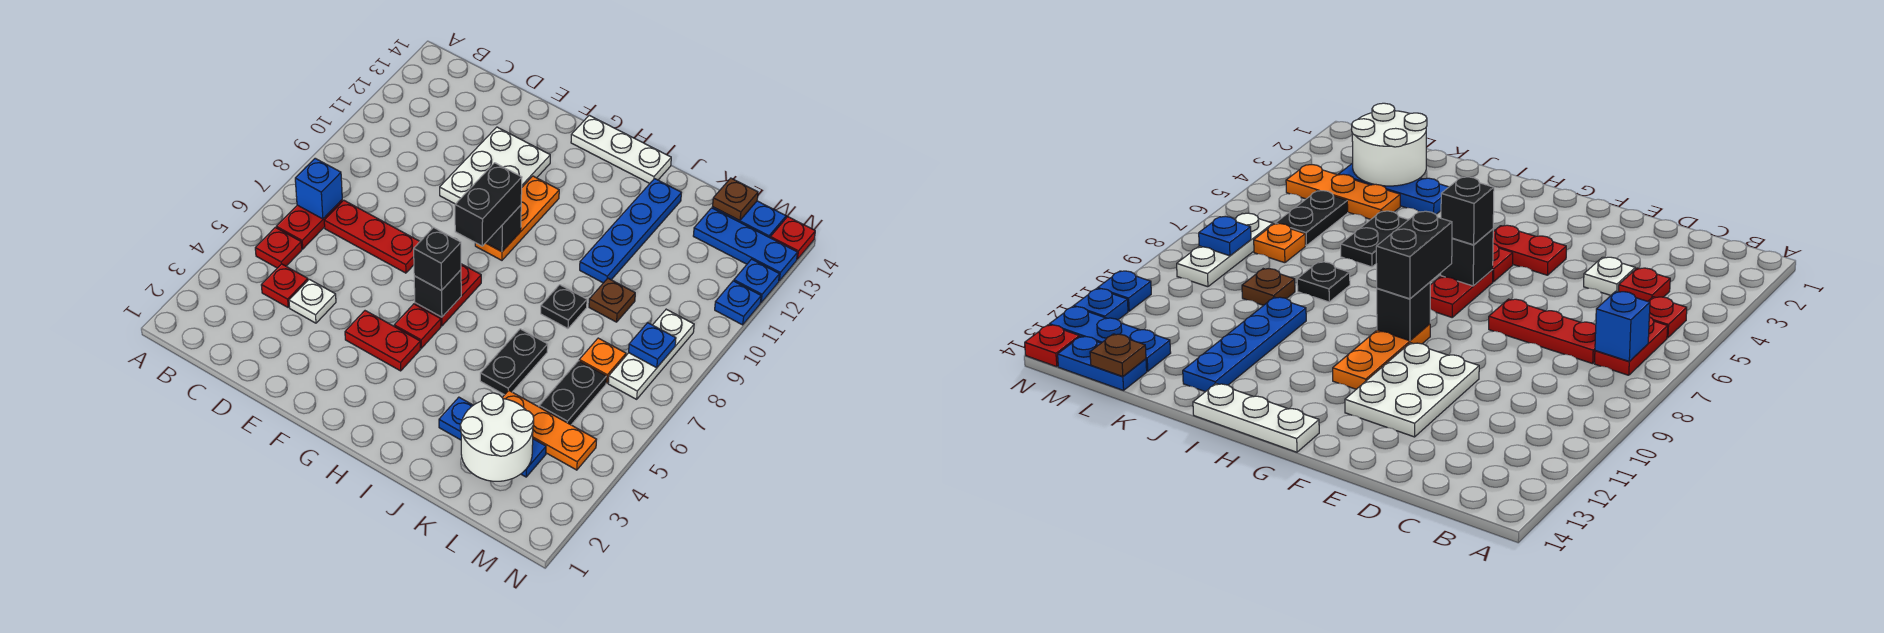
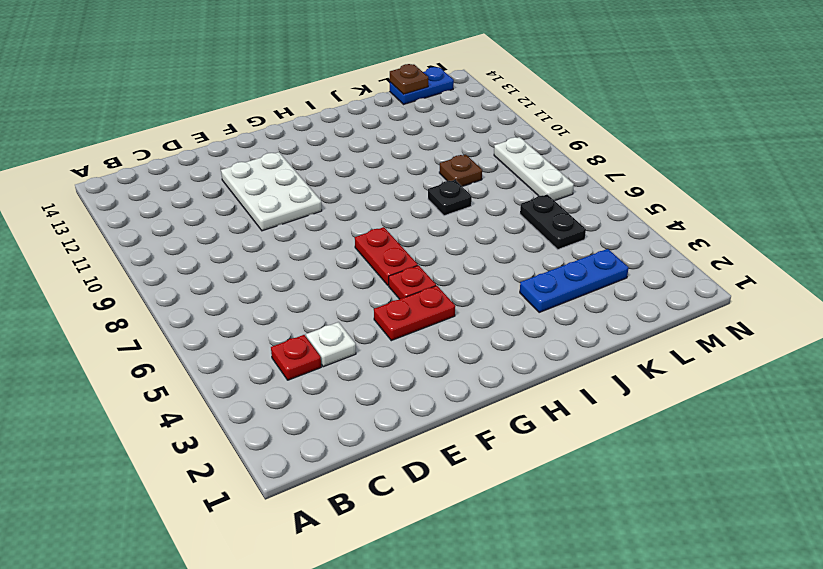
none -> red 1x1 plate [255,227,302,268]
none -> red 1x2 plate [276,200,342,249]
none -> red 1x3 plate [324,200,420,273]
none -> orange 1x3 plate [475,176,559,260]

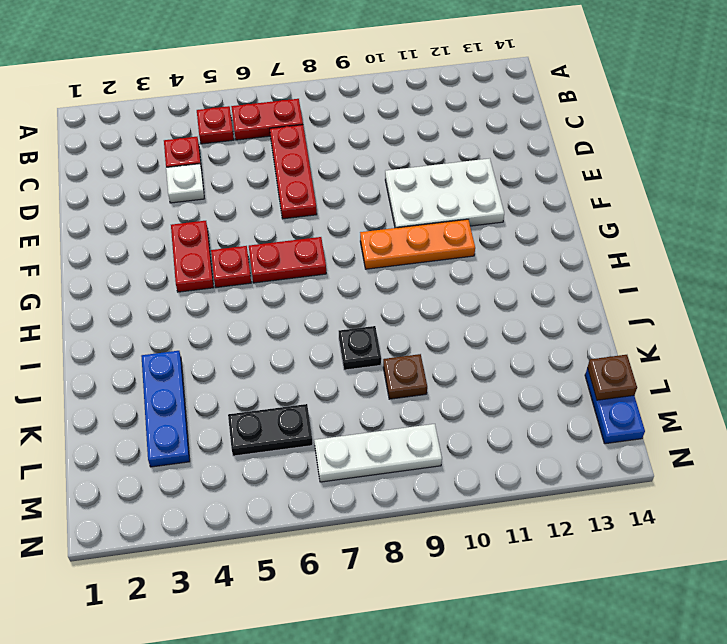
none -> white 1x3 plate [571,115,671,183]
none -> black 1x2 plate [480,329,548,395]
none -> blue 1x4 plate [580,179,681,283]
none -> orange 1x3 plate [502,390,597,470]

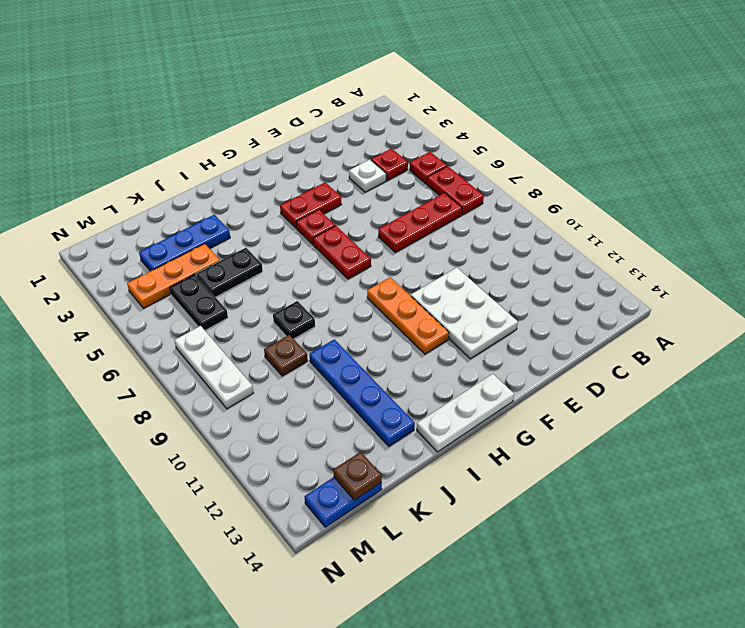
black 1x2 plate [196,248,263,297] -> black 1x2 plate turned to [480,329,548,395]
none -> orange 1x1 plate [579,338,626,383]
none -> blue 1x3 plate [693,208,798,281]
none -> blue 1x1 plate [715,281,761,325]
none -> blue 1x1 plate [734,259,779,303]

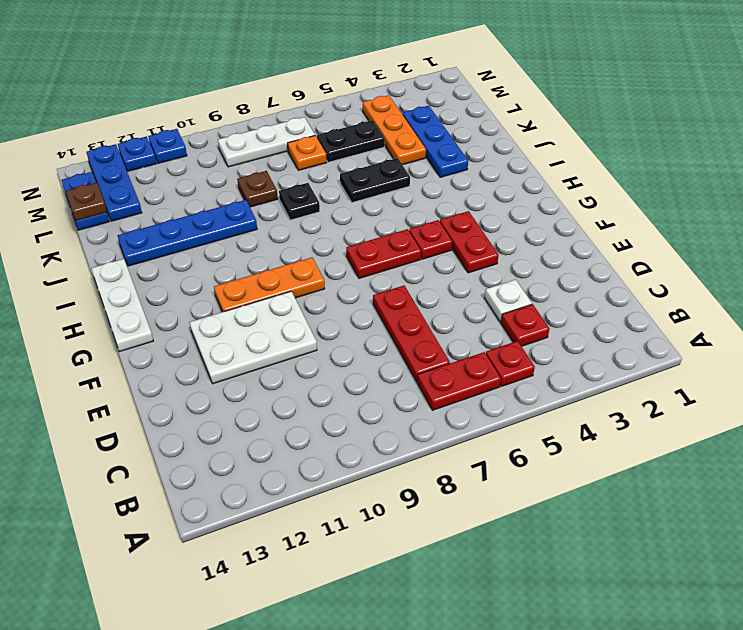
none -> red 1x1 plate [770,217,815,259]
none -> blue 1x1 brick [295,158,342,219]
none -> black 1x1 brick [414,270,461,317]
none -> black 1x1 brick [486,205,521,252]

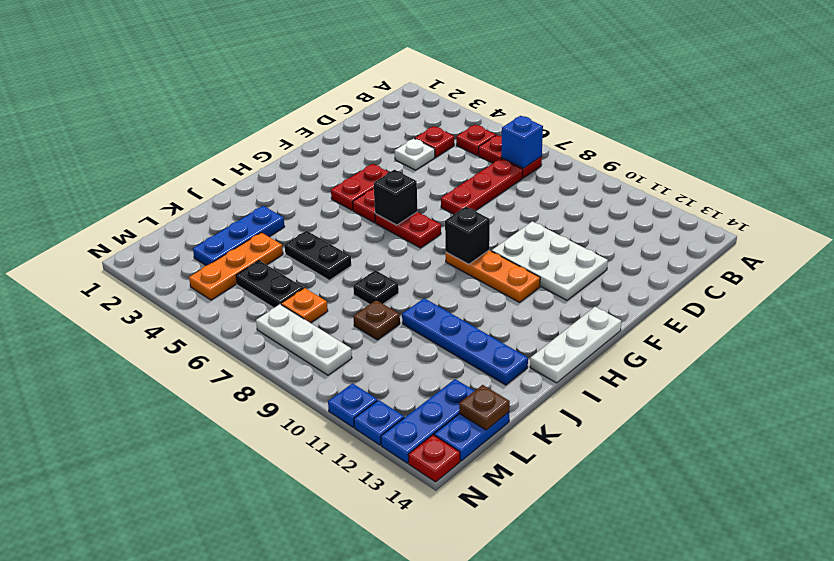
none -> white 2x2 round brick [460,393,534,481]
none -> blue 1x1 plate [629,323,676,368]
none -> black 1x1 brick [414,228,461,290]
none -> black 1x2 brick [455,163,522,246]

